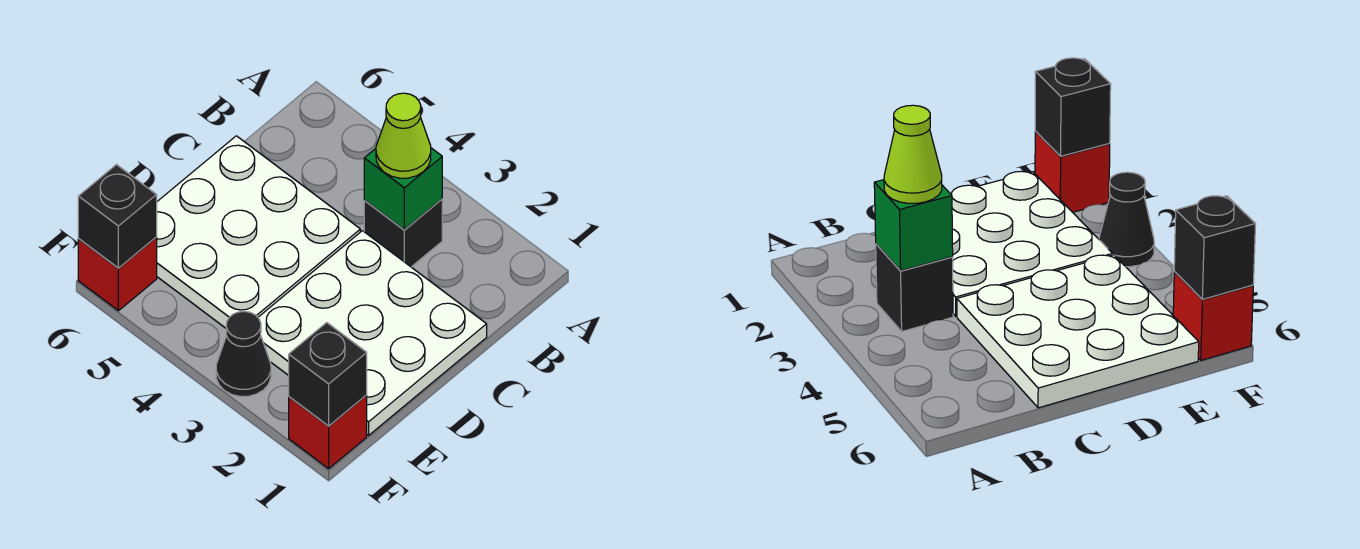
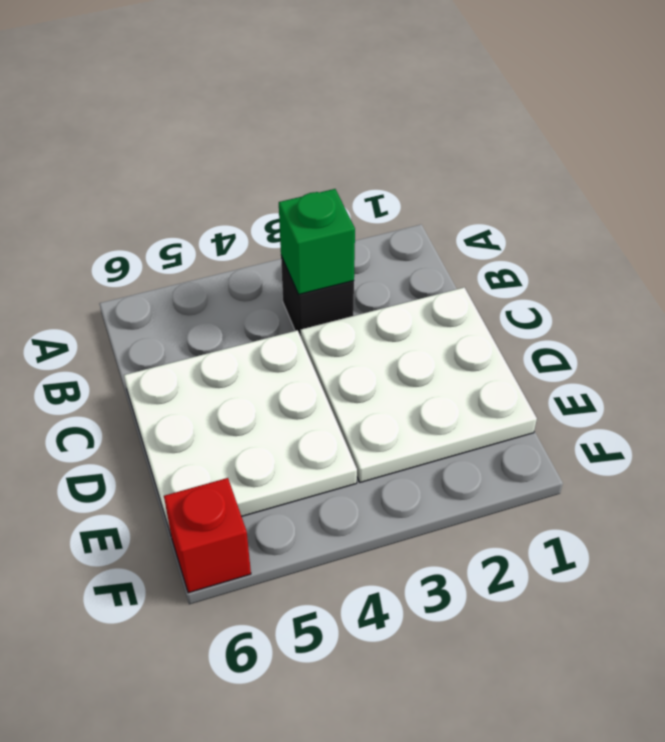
none -> red 1x1 brick [289,395,367,469]
none -> black 1x1 cone [216,311,271,397]

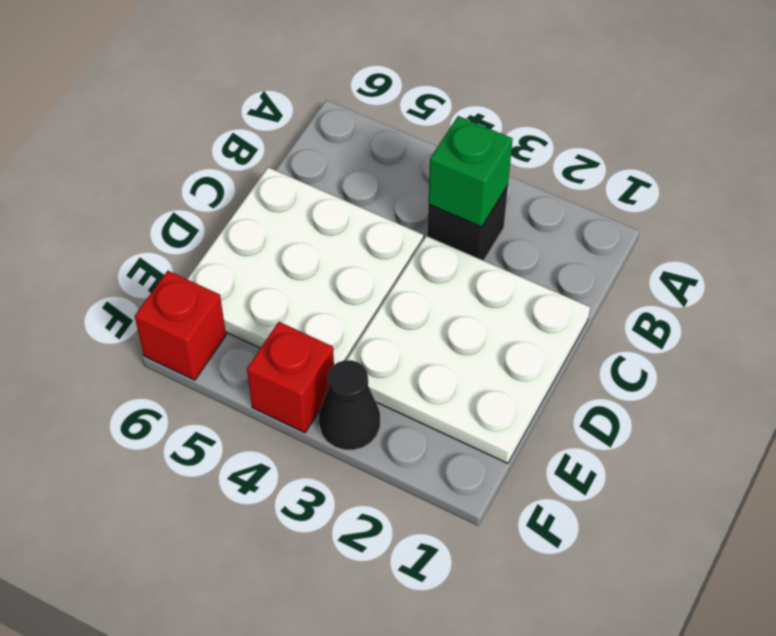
red 1x1 brick [247,322,334,433] -> red 1x1 brick moved to [289,395,367,469]
none -> black 1x1 brick [289,323,367,426]
none -> black 1x1 brick [78,165,157,268]

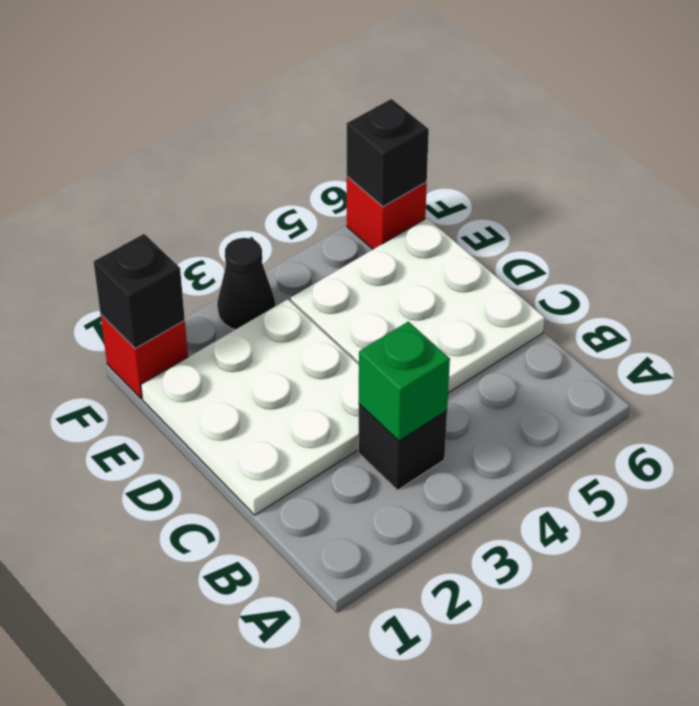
none -> lime 1x1 cone [376,93,431,178]

